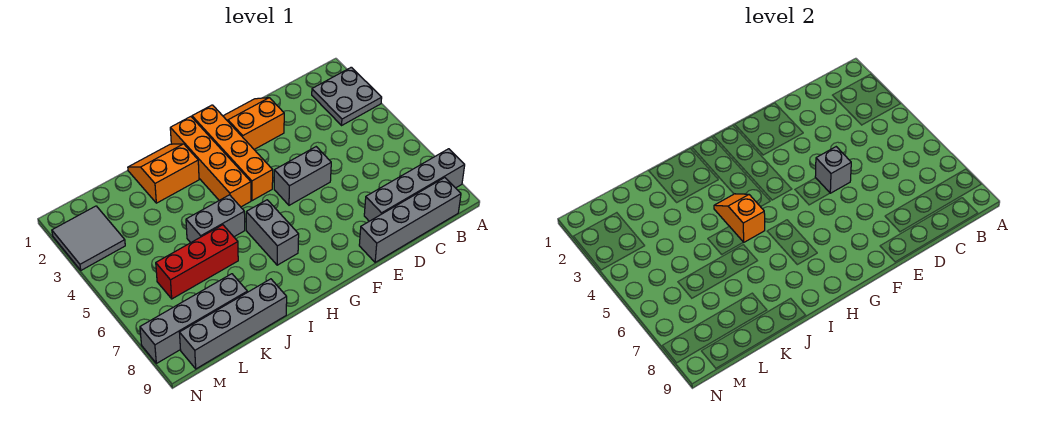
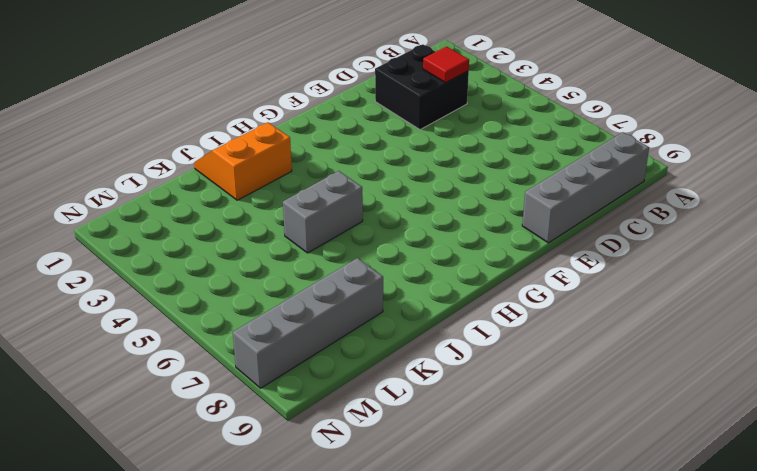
black 2x2 brick [375,44,469,130] -> none
red 1x1 tile [423,47,469,83] -> none
none -> grey 2x2 plate [312,67,382,125]
none -> grey 1x4 brick [364,149,465,221]
none -> orange 2x2 slope [223,98,284,149]

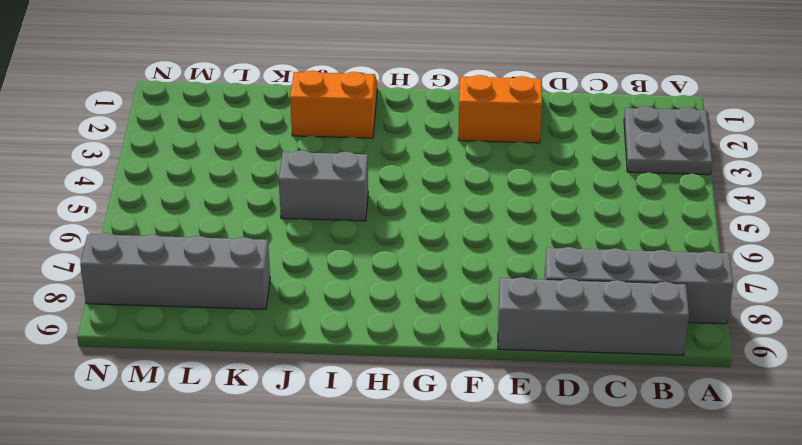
none -> grey 1x2 brick [274,147,331,205]
none -> orange 1x4 brick [192,105,273,201]
none -> orange 1x4 brick [170,117,251,207]

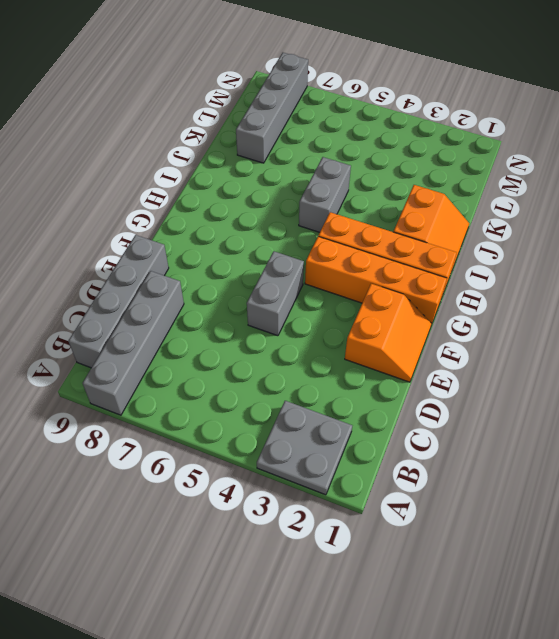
none -> grey 1x2 brick [246,200,299,265]
none -> red 1x3 brick [156,225,238,299]
none -> grey 1x4 brick [179,279,287,369]

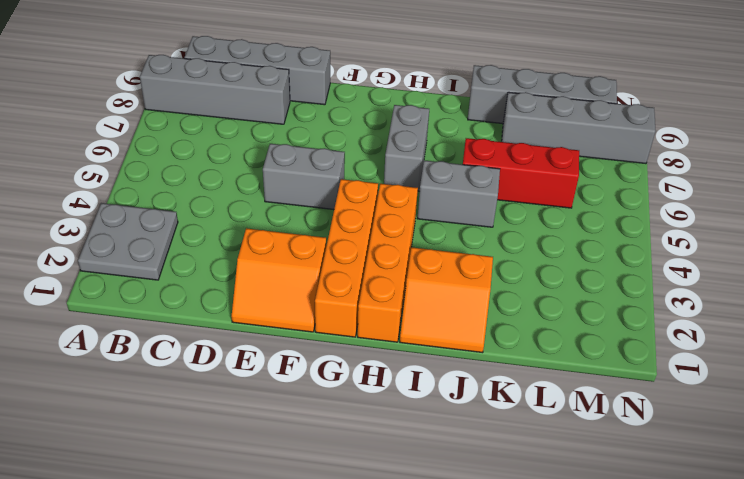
none -> grey 2x2 tile [52,206,125,270]
none -> grey 1x1 brick [815,147,851,193]
none -> orange 1x2 slope [714,194,765,242]

